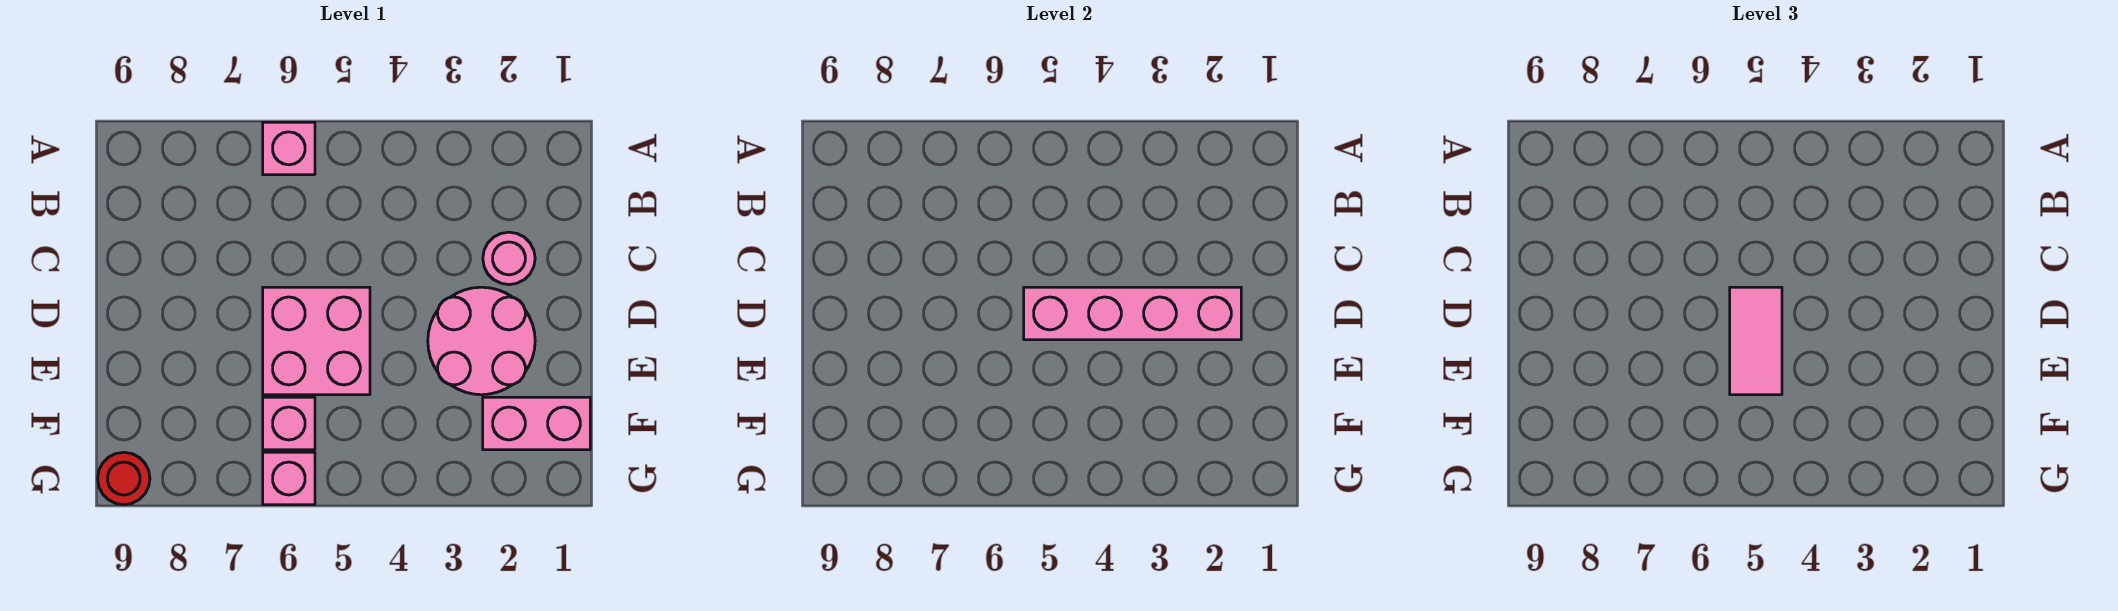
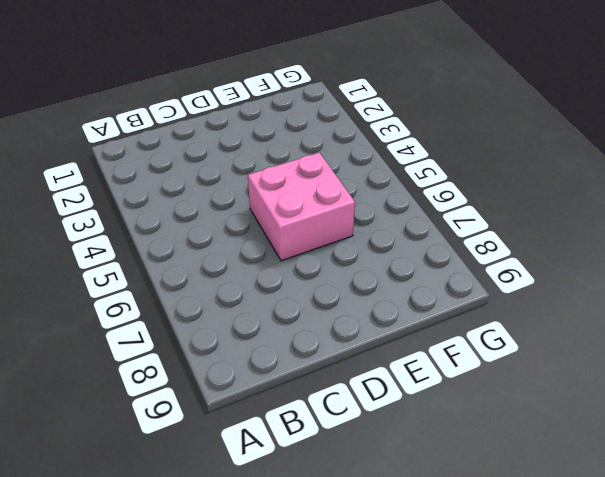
none -> pink 1x1 brick [263,122,315,175]
none -> pink 1x1 round brick [483,232,535,285]

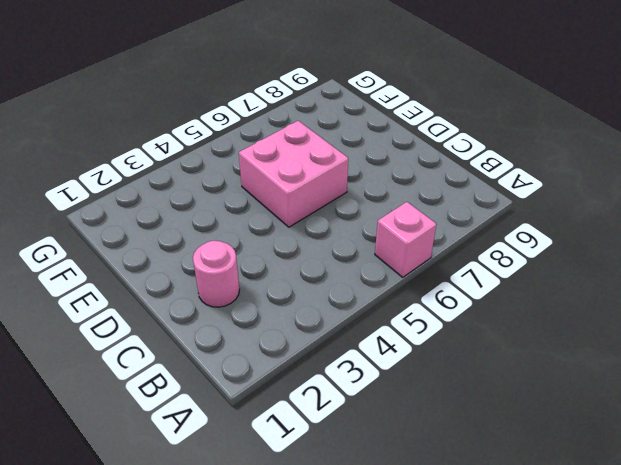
none -> pink 2x2 round brick [428,287,535,395]
none -> pink 1x2 brick [483,397,590,450]

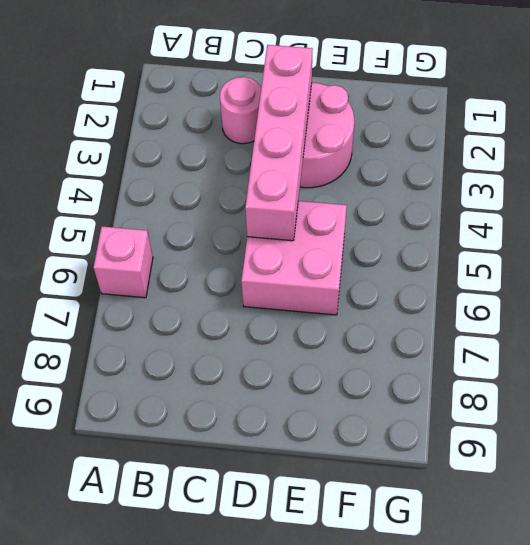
none -> pink 1x2 brick [483,397,590,450]
none -> pink 1x1 brick [263,397,315,450]

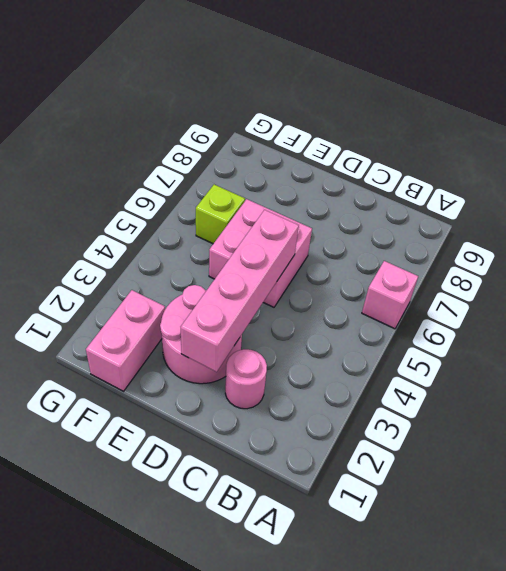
lime 1x1 brick [196,185,245,244] -> pink 1x1 brick [263,397,315,450]
none -> pink 1x1 brick [263,452,315,505]
none -> red 1x1 round brick [98,452,150,505]

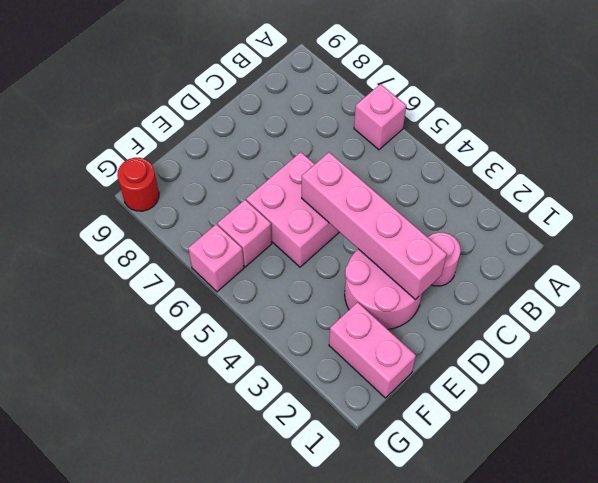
none -> pink 1x2 tile [1730,287,1782,395]

